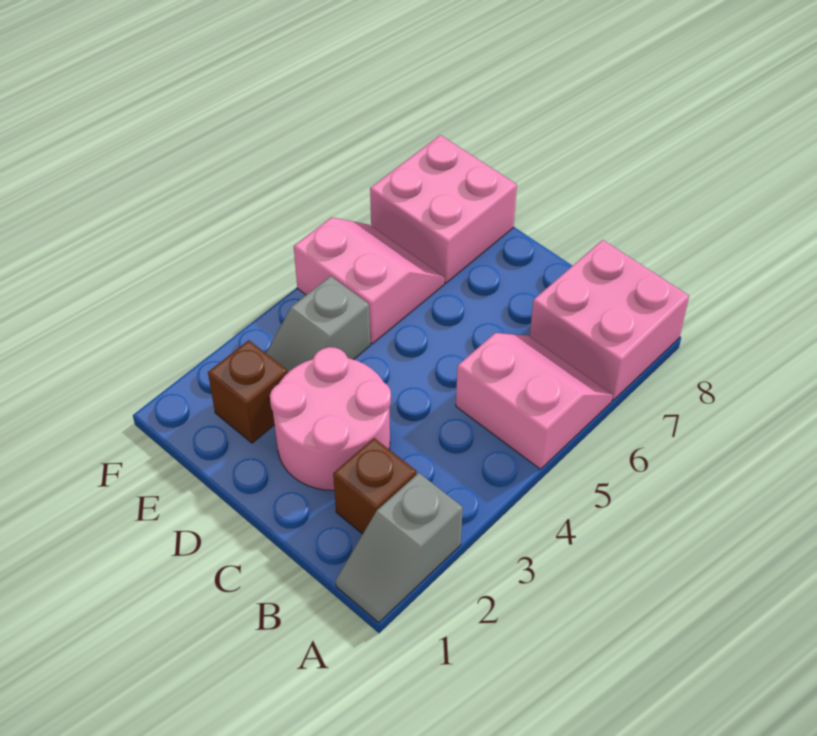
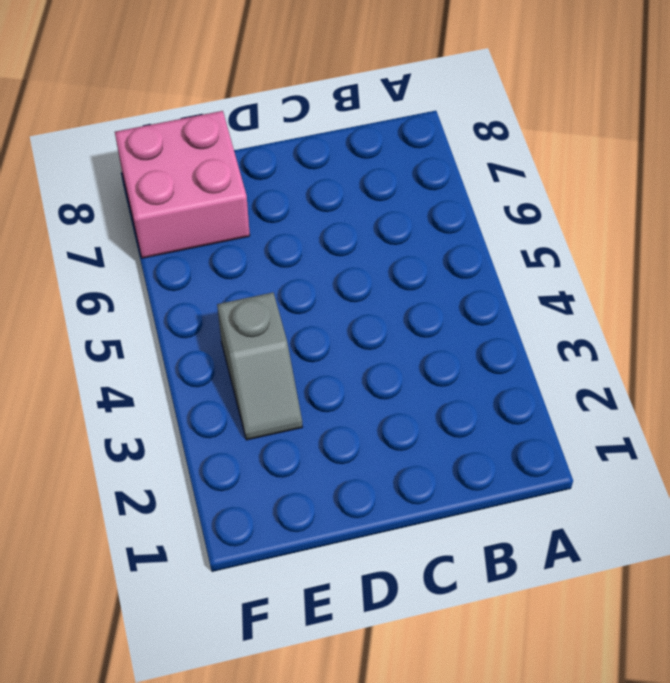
none -> grey 1x2 slope [336,473,463,623]
none -> pink 2x2 slope [456,333,613,469]

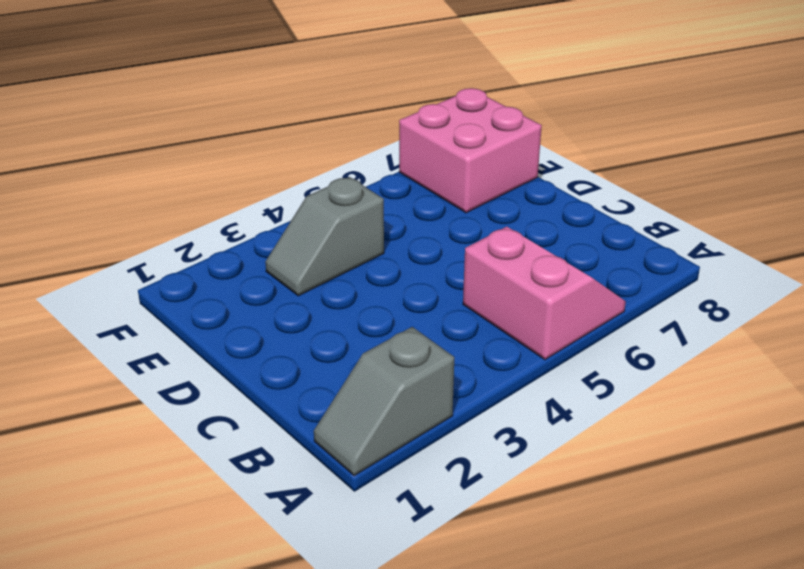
none -> pink 2x2 brick [530,240,689,400]
none -> brown 1x1 brick [333,438,417,534]

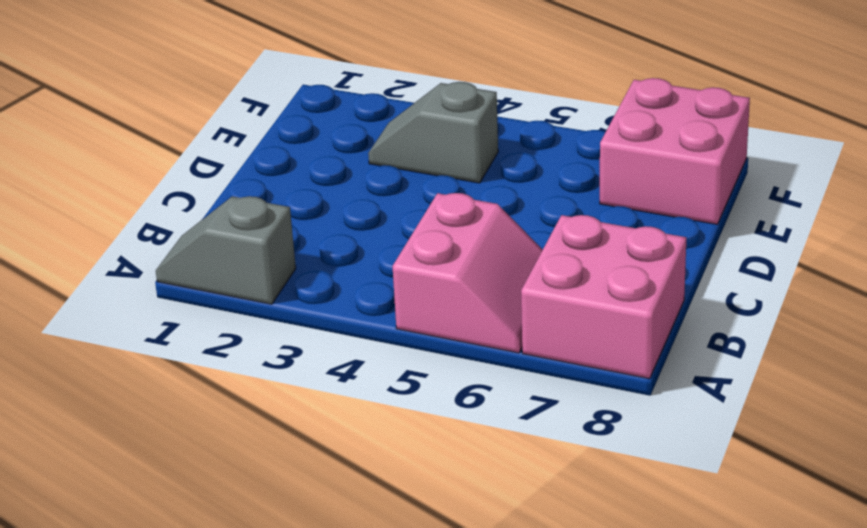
none -> brown 1x1 brick [333,438,417,534]
none -> pink 2x2 round brick [270,347,391,490]

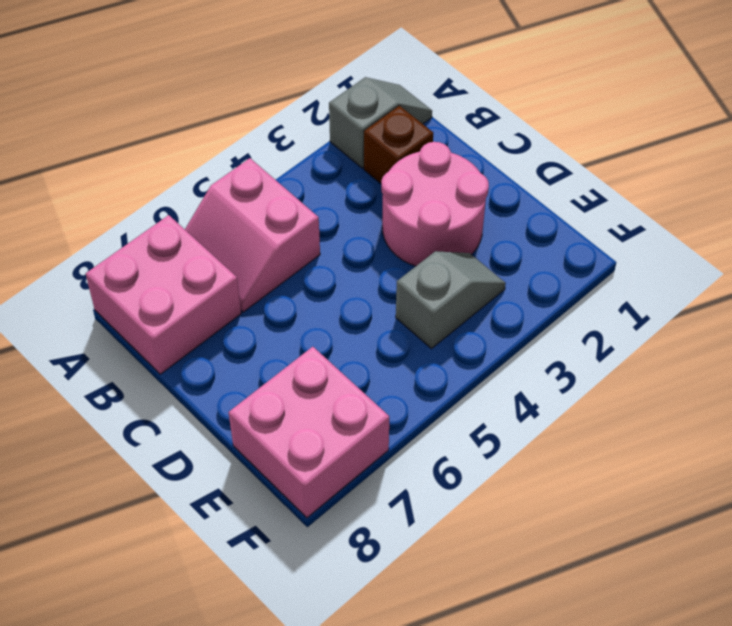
none -> brown 1x1 brick [208,340,287,443]
none -> pink 2x2 slope [294,217,444,344]

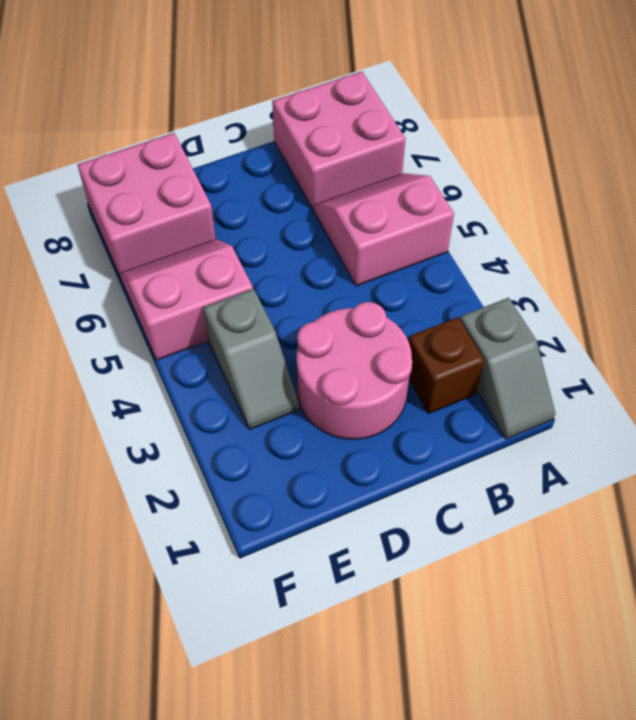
none -> brown 1x1 brick [208,340,287,443]

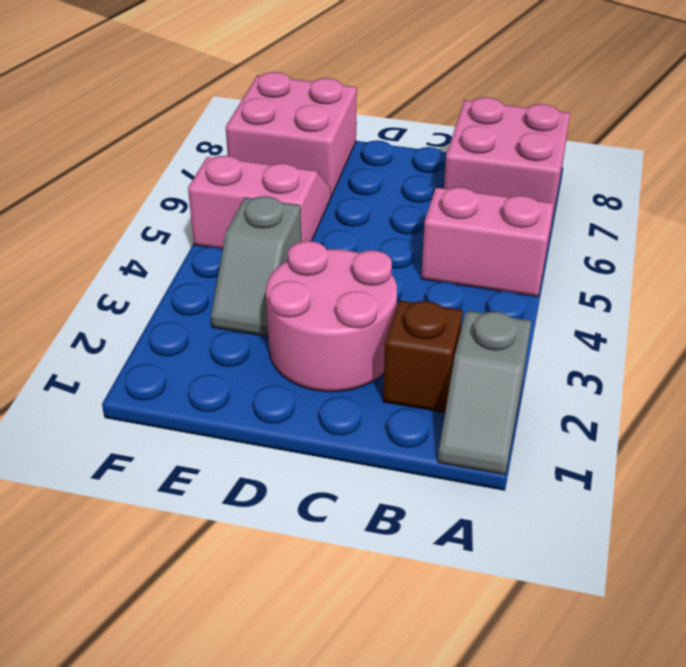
none -> brown 1x1 brick [208,340,287,443]

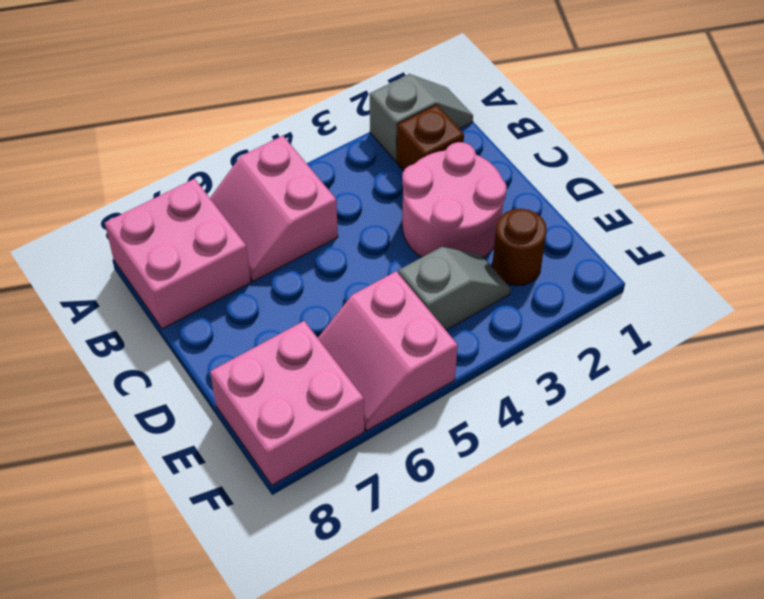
brown 1x1 round brick [492,209,547,286] -> brown 1x1 brick [208,340,287,443]

